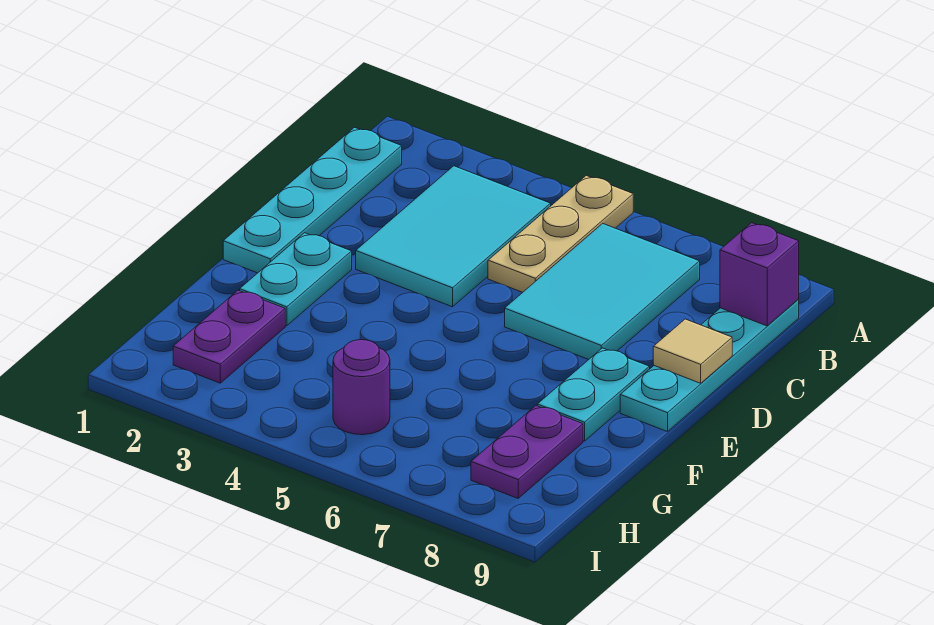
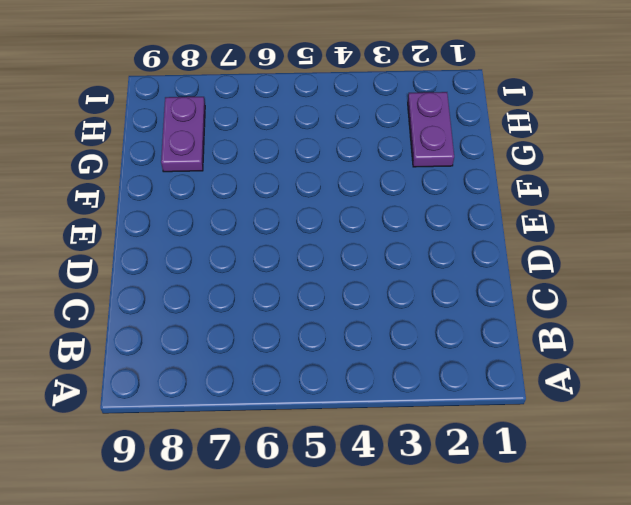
none -> tan 1x3 plate [488,176,633,292]
none -> cyan 1x4 plate [223,127,402,273]
none -> cyan 2x3 tile [356,166,551,307]

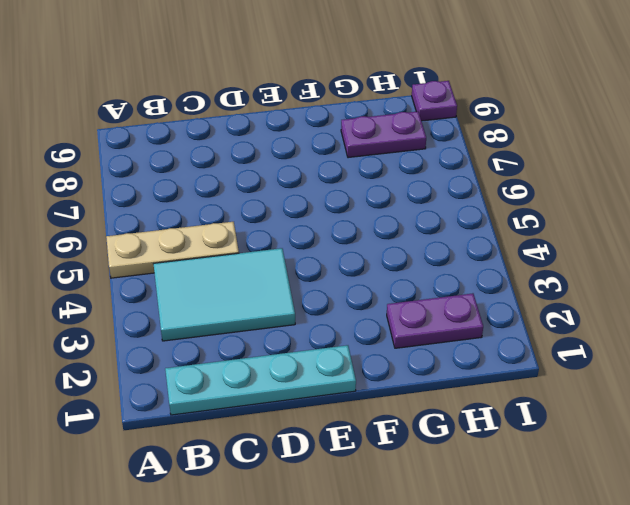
purple 1x1 plate [412,81,457,121] -> none
none -> cyan 2x3 tile [505,223,700,360]
none -> cyan 1x4 plate [620,300,799,432]
none -> cyan 1x2 plate [240,233,352,326]

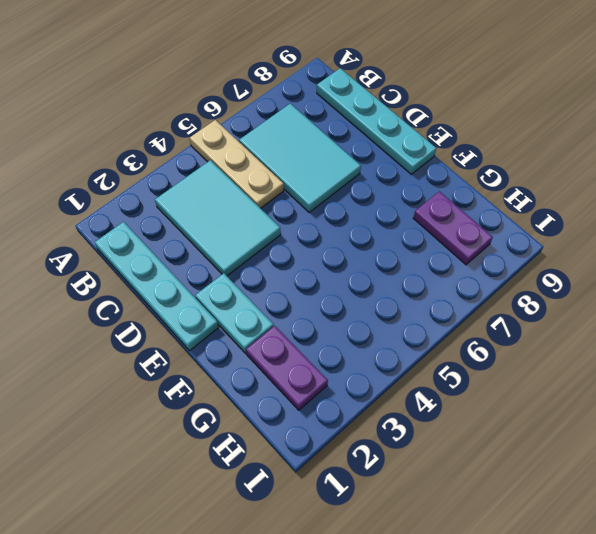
none -> cyan 1x2 plate [537,348,650,441]
none -> purple 1x1 round brick [333,340,390,435]
none -> purple 1x1 brick [720,223,799,326]

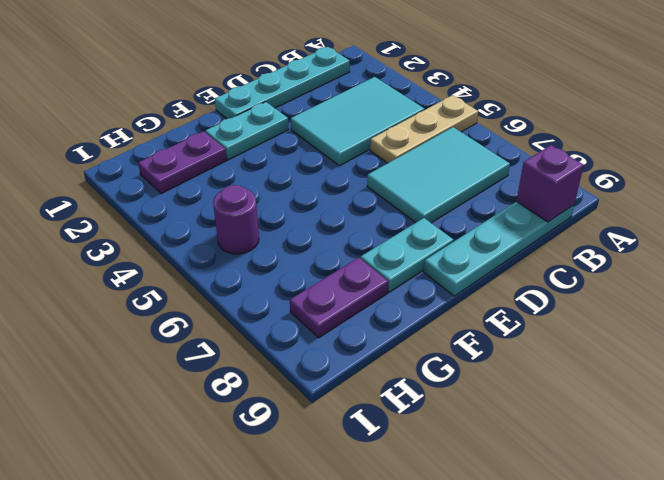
none -> tan 1x1 tile [653,319,732,383]

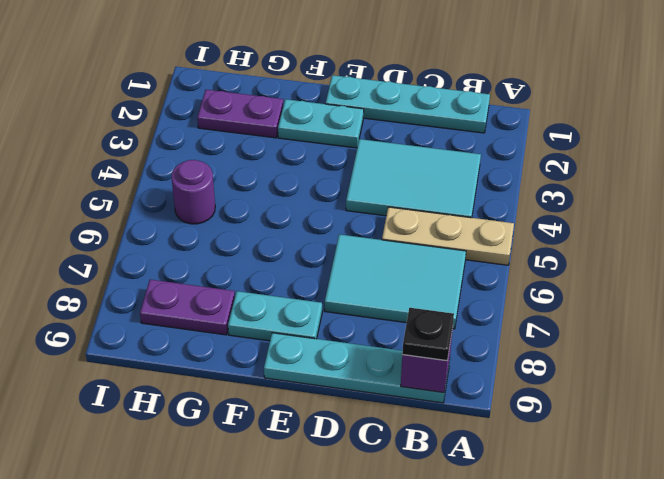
black 1x1 plate [402,308,454,361] -> none
none -> tan 1x1 tile [653,319,732,383]

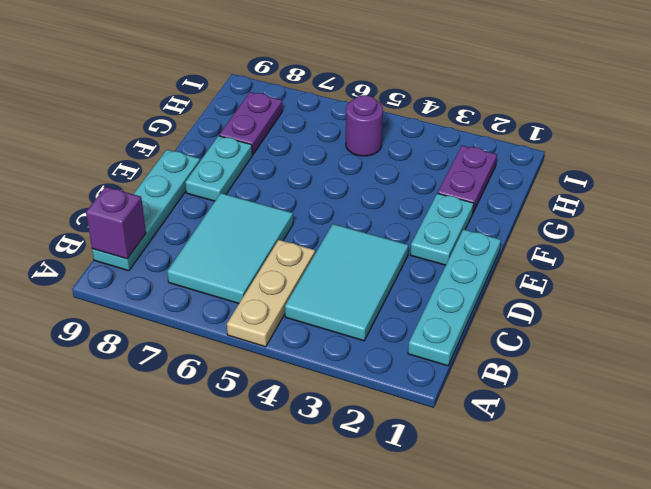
none -> tan 1x1 tile [653,319,732,383]

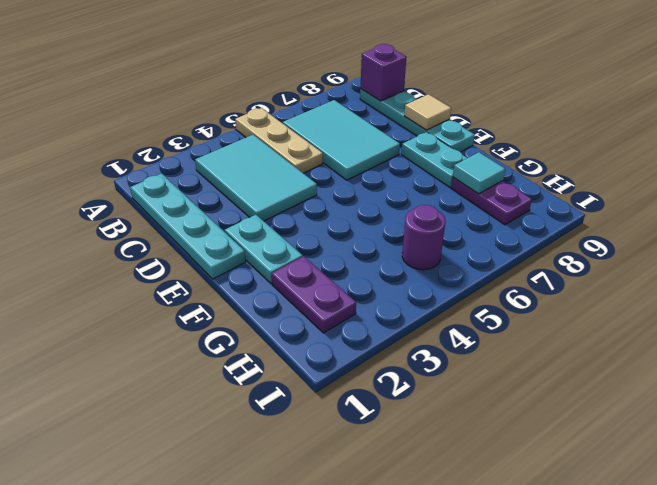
cyan 1x1 tile [453,152,505,194] -> none

